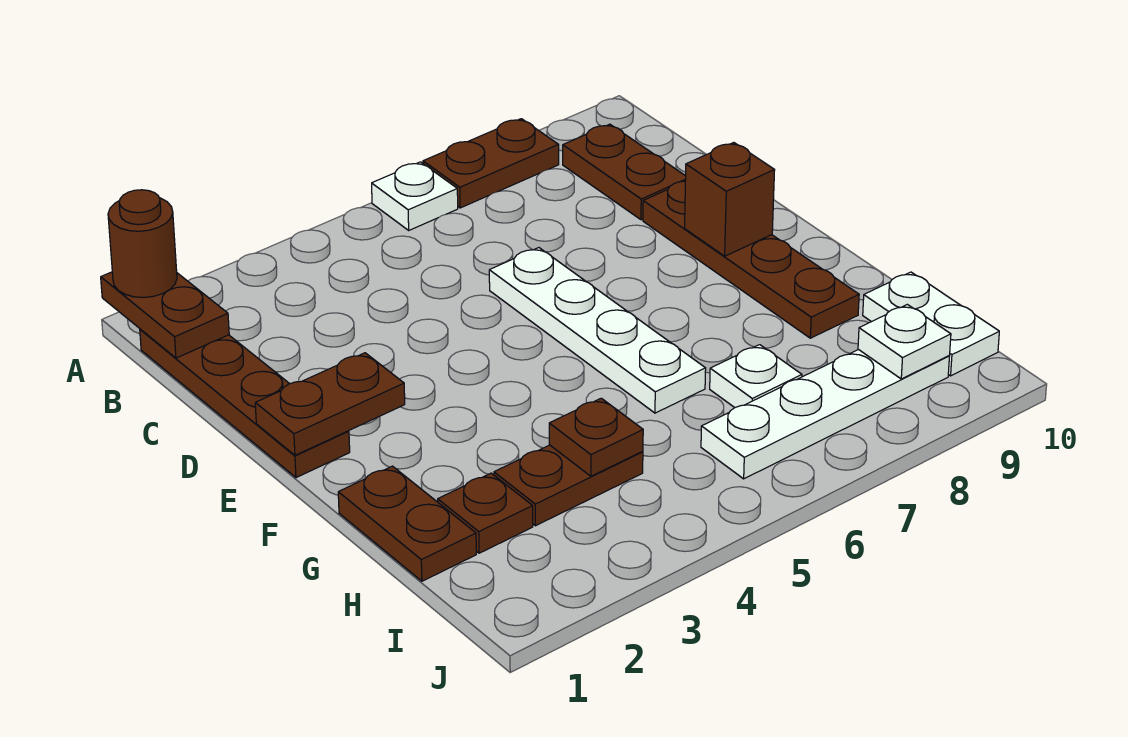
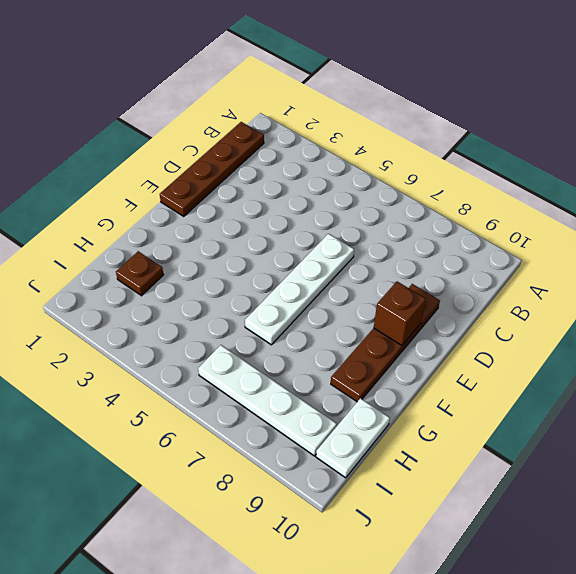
none -> white 1x1 plate [372,162,458,230]
none -> brown 1x2 plate [423,119,559,208]
none -> brown 1x2 plate [563,124,686,220]

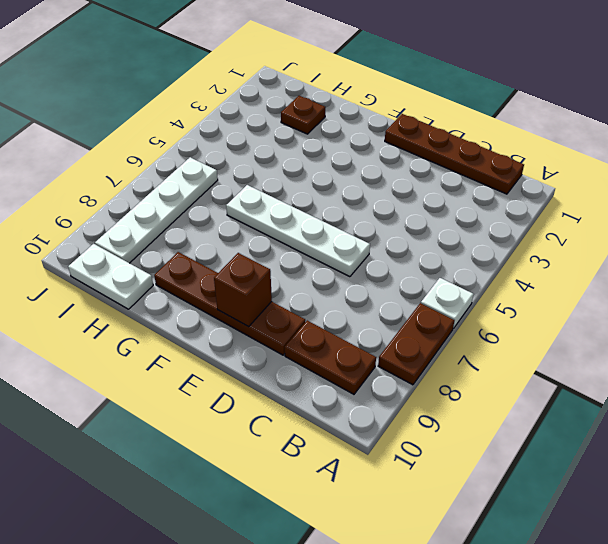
none -> brown 1x2 plate [338,466,476,581]
none -> brown 1x2 plate [494,445,643,526]
none -> white 1x1 plate [710,345,802,408]

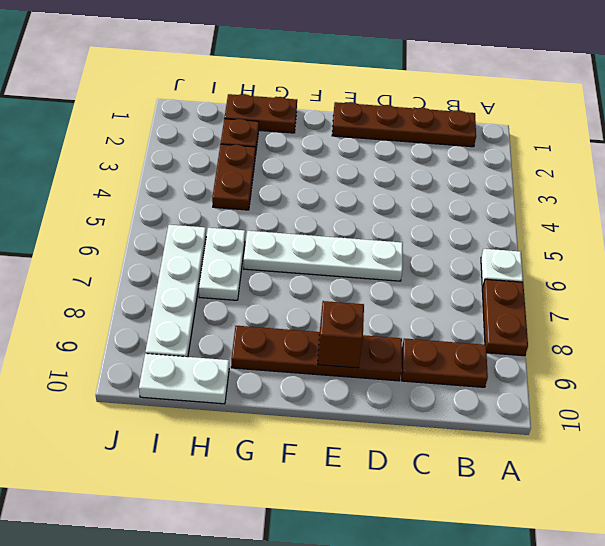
white 1x2 plate [199,228,245,300] -> white 1x1 plate [710,345,802,408]
none -> brown 1x2 plate [101,272,229,358]
none -> brown 1x2 plate [255,353,405,455]
none -> brown 1x1 plate [549,398,643,476]

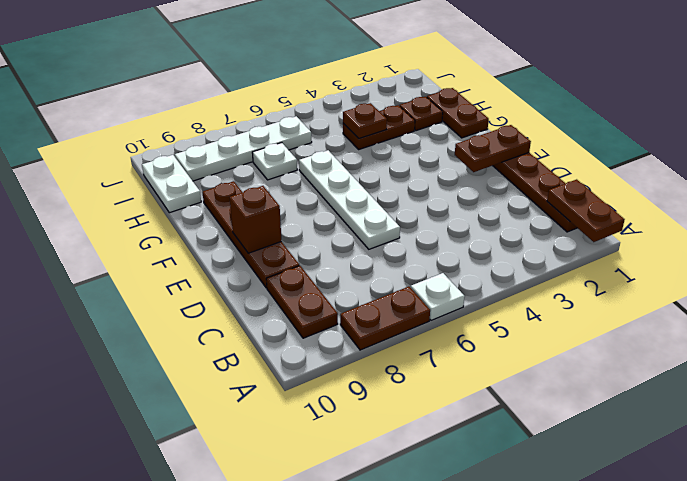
none -> white 1x1 plate [858,304,951,379]
none -> brown 1x1 round brick [108,190,177,297]

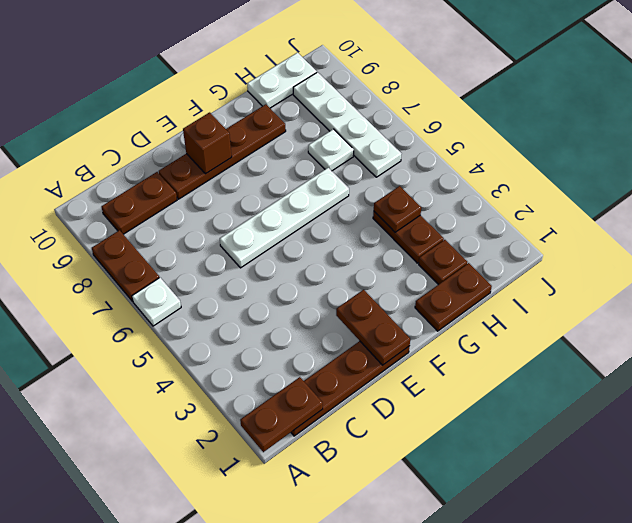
none -> white 1x1 plate [858,304,951,379]
none -> brown 1x1 round brick [108,190,177,297]

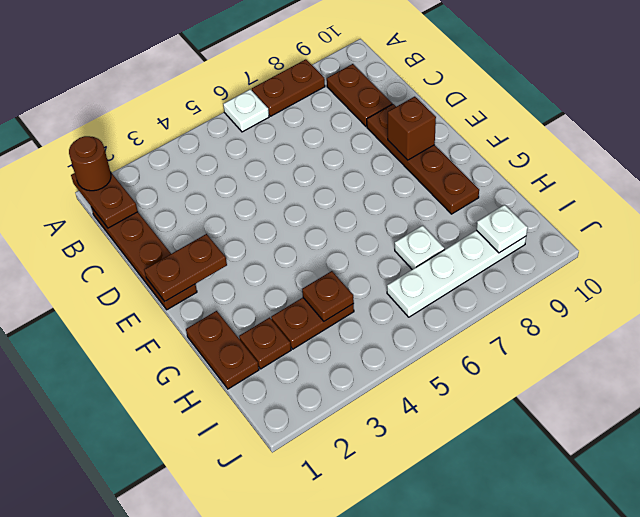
none -> white 1x4 plate [489,248,706,413]
none -> white 1x2 plate [863,272,999,376]

